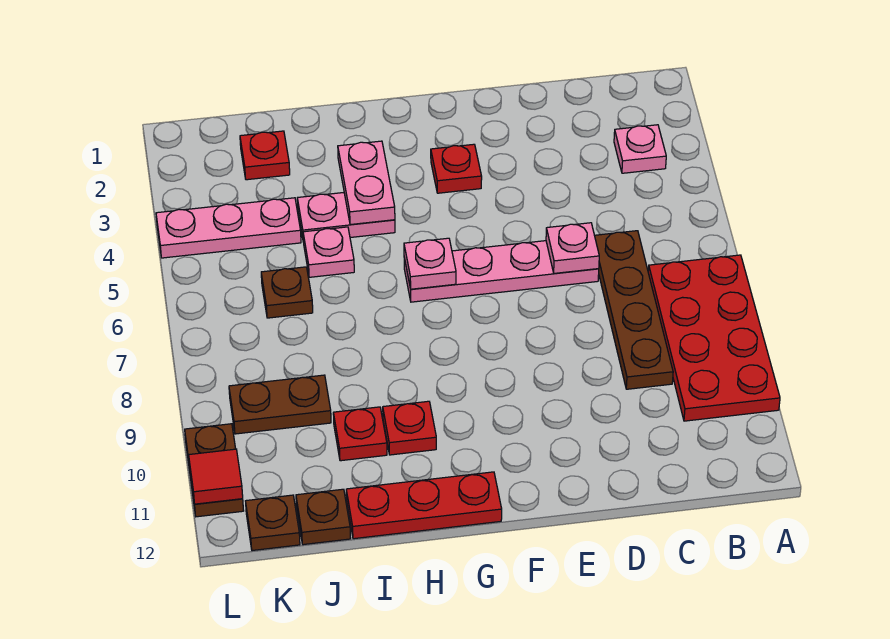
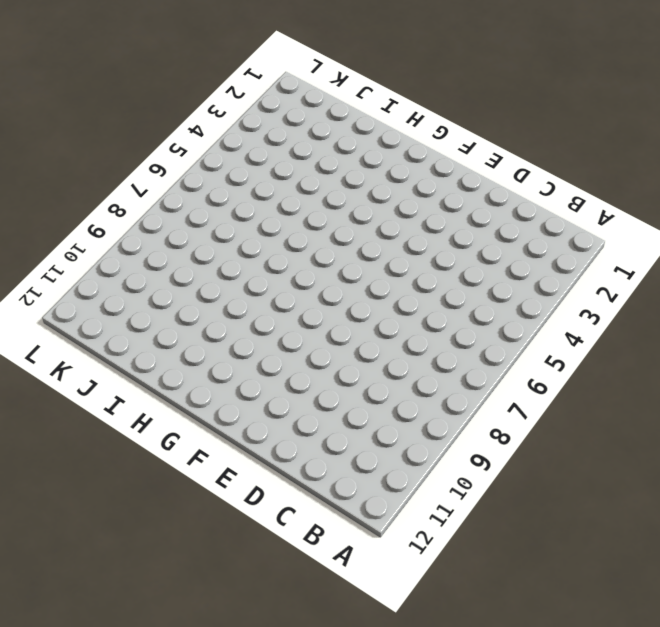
none -> red 2x4 plate [648,255,780,421]
none -> pink 1x1 plate [614,125,666,173]
none -> brown 1x4 plate [595,231,673,389]

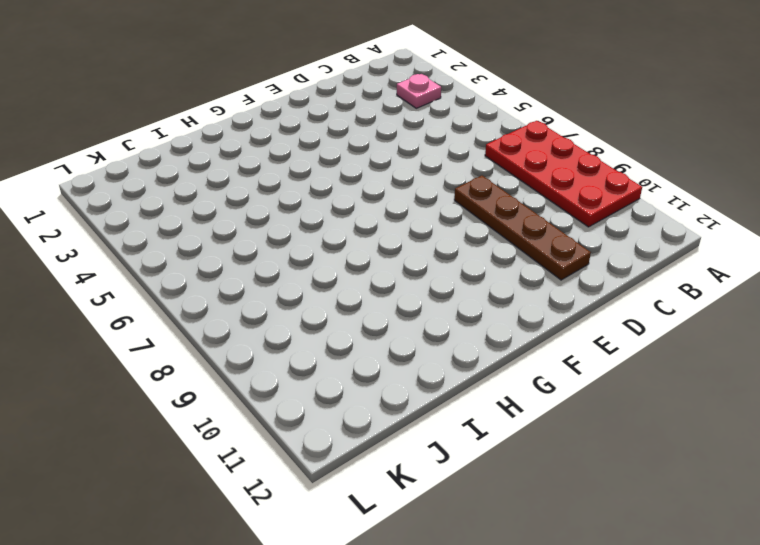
brown 1x4 plate [454,176,591,280] -> brown 1x4 plate moved to [595,231,673,389]
none -> pink 1x4 plate [404,241,599,302]
none -> red 1x1 plate [431,144,482,193]
none -> red 1x3 plate [346,472,502,539]

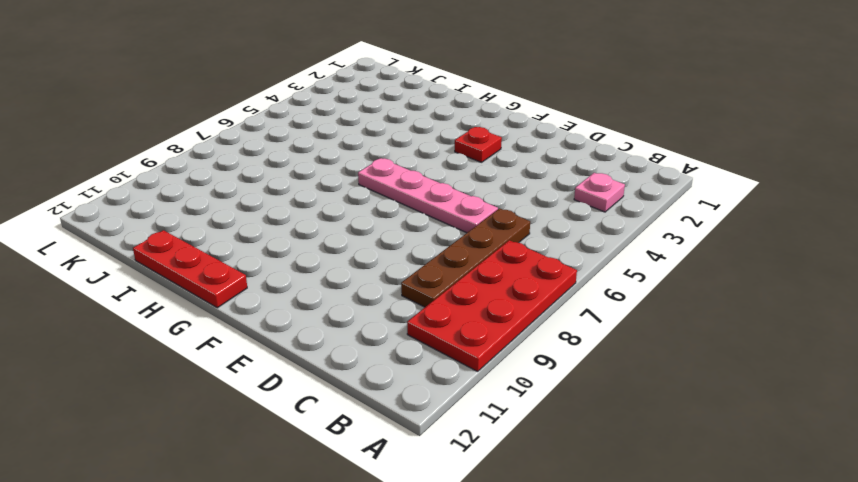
none -> pink 1x2 plate [297,193,395,242]
none -> red 1x1 plate [383,401,436,455]
none -> pink 1x1 plate [303,227,354,277]

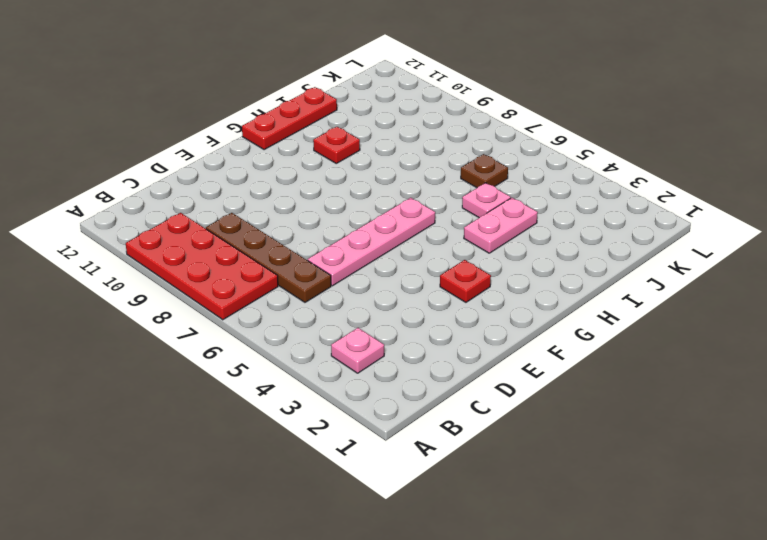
none -> red 1x1 plate [333,407,387,461]
none -> red 1x1 plate [240,131,290,180]
none -> pink 1x3 plate [156,198,301,258]

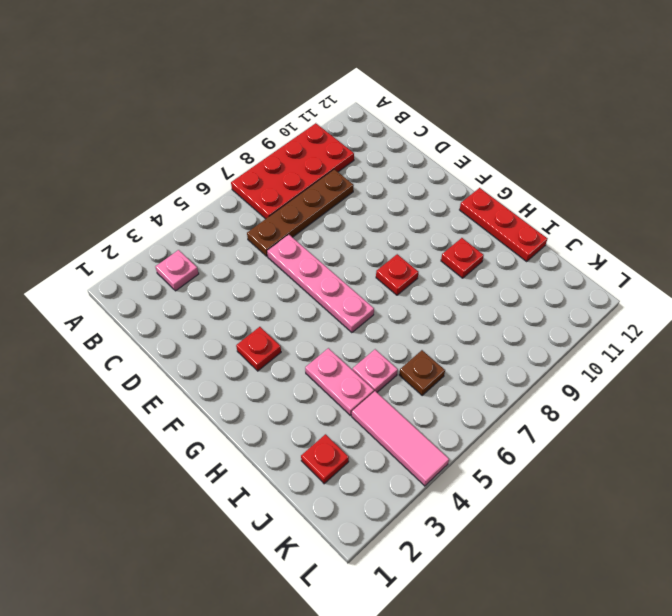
red 1x1 plate [376,254,418,295] -> red 1x1 plate moved to [333,407,387,461]
pink 1x3 tile [352,391,449,486] -> pink 1x3 plate [156,198,301,258]
none -> brown 1x2 plate [229,375,331,434]
none -> brown 1x1 plate [296,489,351,545]
none -> brown 1x1 plate [246,495,300,551]

